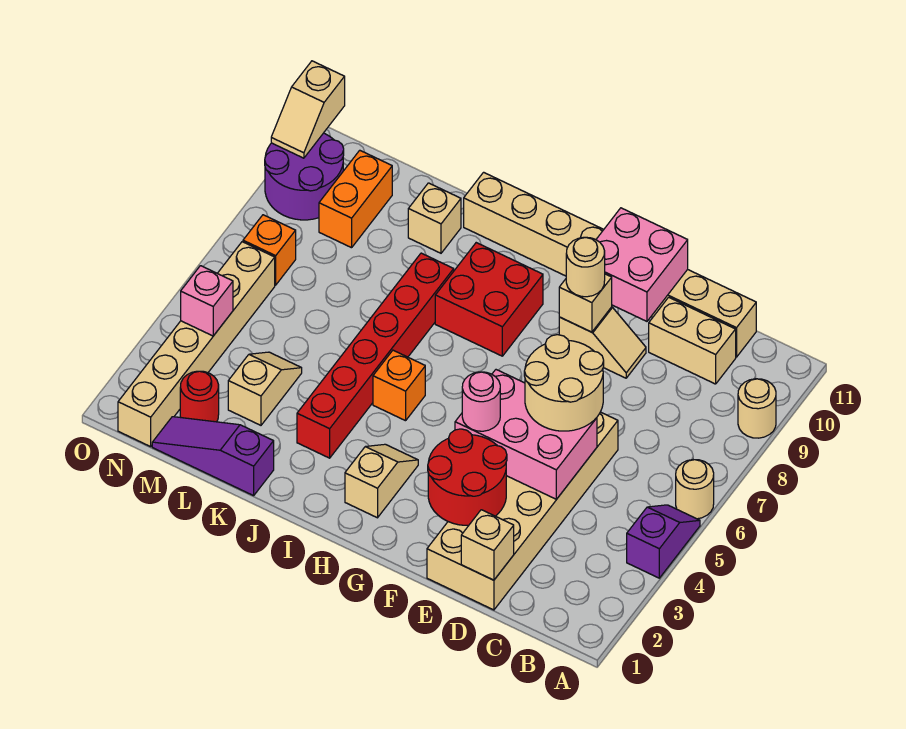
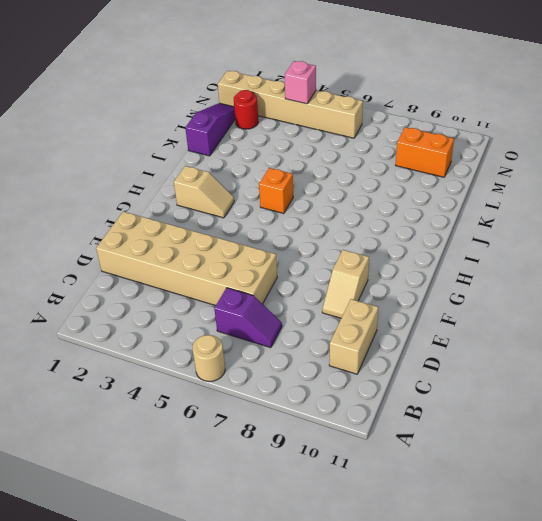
purple 1x2 slope [214,288,282,348] -> purple 1x2 slope moved to [627,505,700,578]
none -> tan 1x1 round brick [738,379,776,438]
none -> tan 1x8 brick [464,172,756,357]
none -> red 2x2 brick [435,243,543,356]

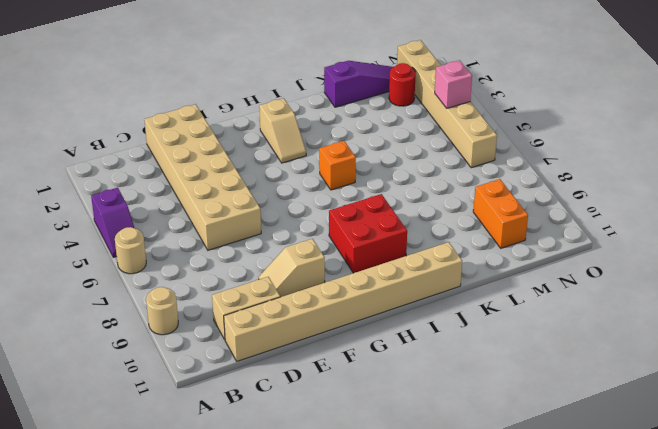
none -> red 1x6 brick [297,253,454,458]
none -> tan 1x1 brick [408,183,461,253]
none -> tan 1x2 slope [228,352,302,425]

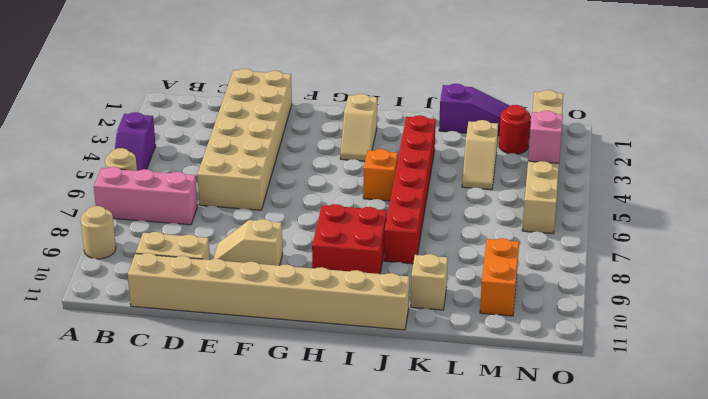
pink 1x3 brick [94,167,198,225] -> none
none -> orange 1x1 brick [243,215,296,285]
none -> purple 2x2 round brick [265,133,344,220]
none -> tan 1x1 brick [461,510,514,580]

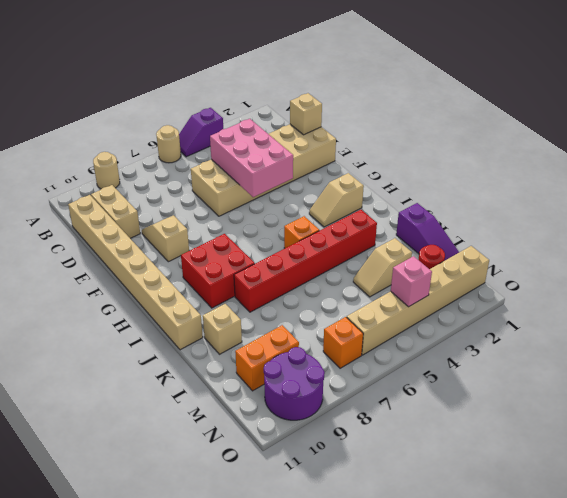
none -> red 2x2 round brick [428,429,507,525]
none -> pink 2x2 brick [596,208,688,321]
none -> tan 1x1 brick [559,274,612,332]

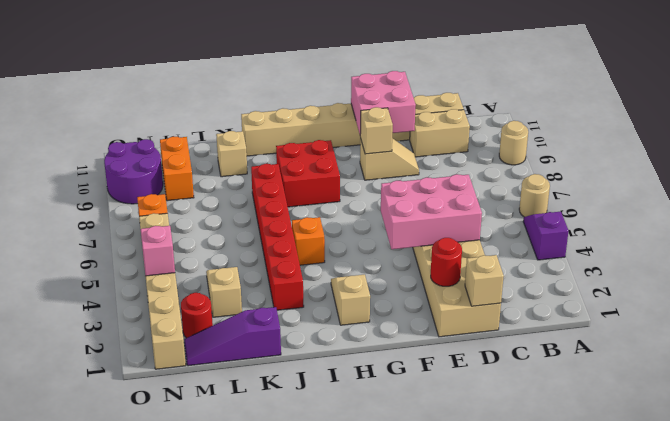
red 1x1 round brick [431,238,462,286] -> red 2x2 round brick [428,429,507,525]
none -> tan 1x2 slope [271,61,345,158]
none -> tan 2x2 round brick [524,335,604,431]
none -> pink 1x1 round brick [462,372,500,431]

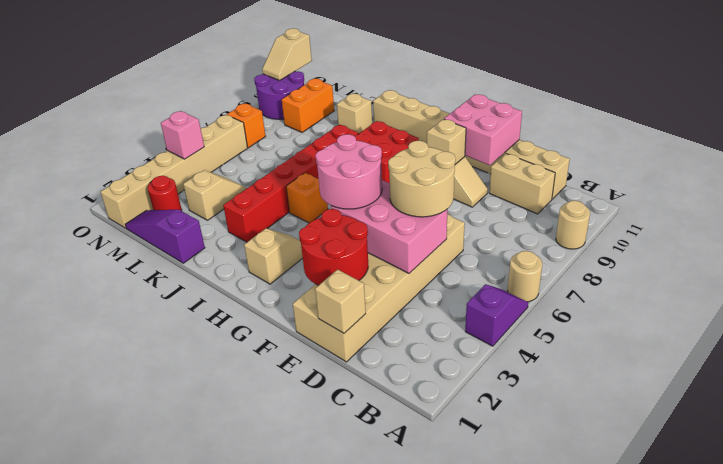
pink 2x2 round brick [316,134,382,209] -> pink 1x1 round brick [462,372,500,431]
none -> tan 1x1 round brick [566,237,605,297]

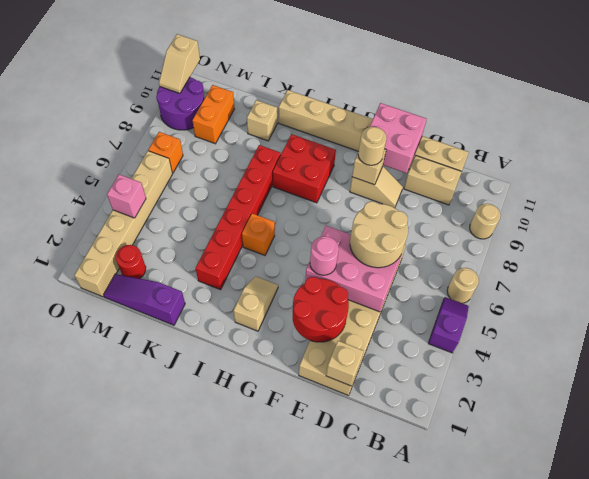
none -> tan 1x2 slope [228,352,302,425]

